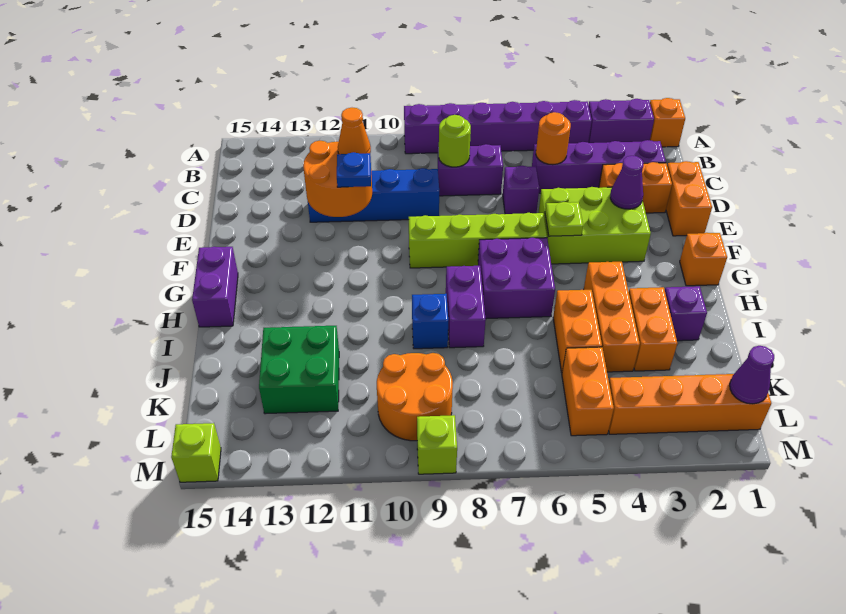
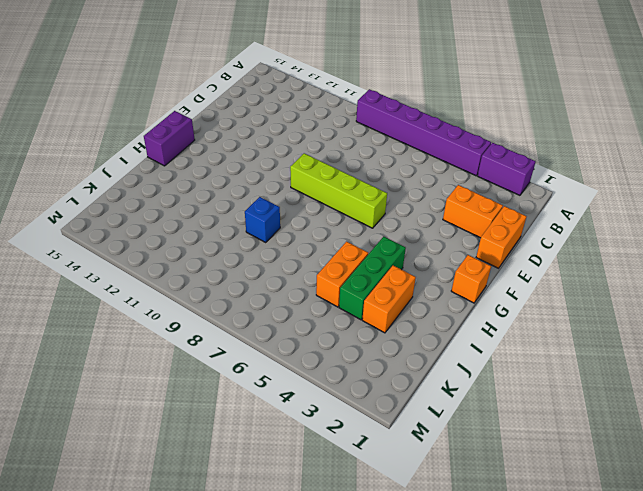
green 1x3 brick [339,237,406,320] -> orange 1x3 brick [584,262,640,372]
none -> orange 1x1 brick [650,98,685,147]
none -> purple 1x4 brick [532,140,666,193]
none -> purple 1x2 brick [438,144,503,196]
none -> purple 1x1 brick [503,166,539,214]

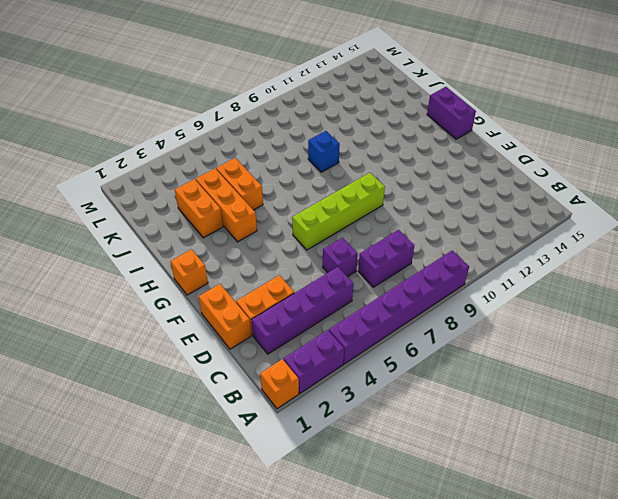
none -> blue 1x4 brick [308,168,439,222]
none -> lime 2x3 brick [538,187,651,264]
none -> purple 2x2 brick [478,238,555,319]
none -> purple 1x2 brick [446,266,486,348]

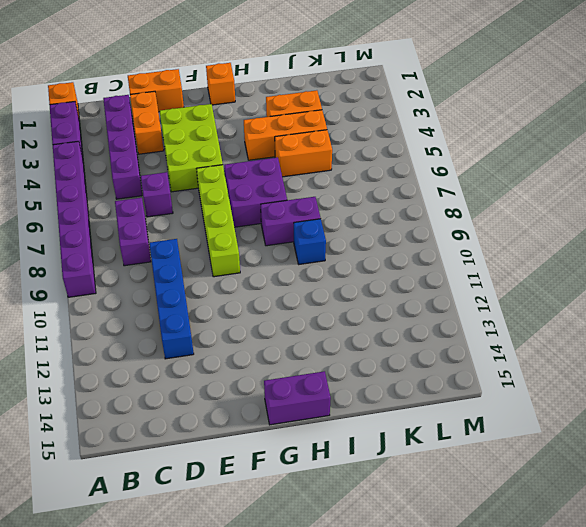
none -> purple 1x1 brick [665,286,707,341]
none -> green 2x2 brick [259,326,339,414]
none -> orange 1x2 brick [562,347,614,436]
none -> orange 2x2 round brick [377,353,453,441]

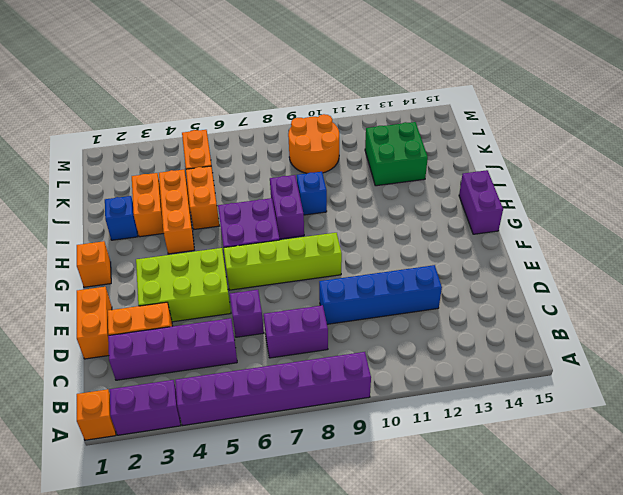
blue 1x1 brick [105,196,138,240] -> purple 1x1 brick [665,286,707,341]
none -> orange 1x4 brick [609,374,771,434]
none -> lime 1x1 brick [417,415,457,474]
none -> lime 1x1 brick [171,423,221,482]
none -> orange 1x1 round brick [536,112,571,165]

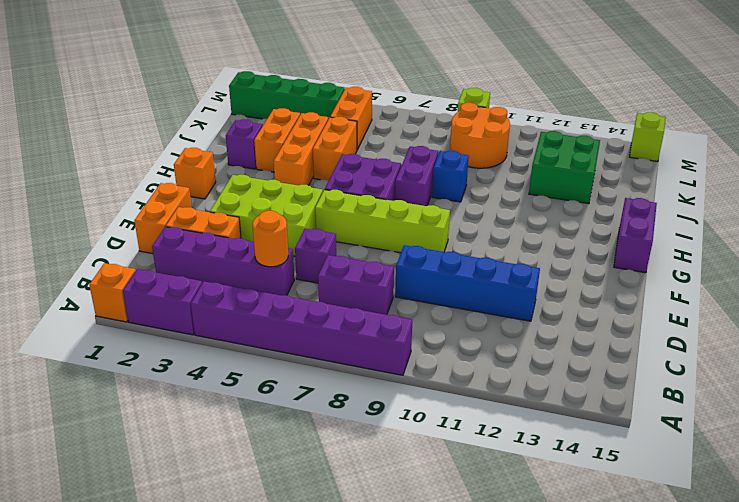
green 1x4 brick [229,71,345,119] -> orange 1x4 brick [609,374,771,434]
none -> lime 1x1 round brick [439,115,471,167]
none -> orange 2x2 round brick [303,141,372,217]
none -> purple 1x1 cone [610,156,644,209]
none -> lime 1x1 plate [545,202,583,236]

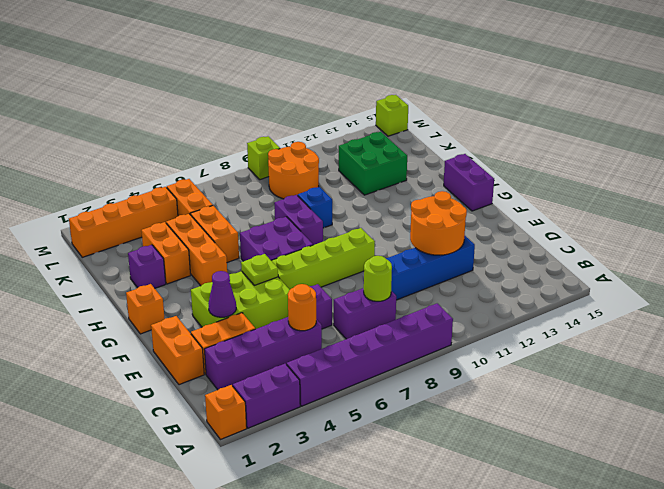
none -> purple 1x1 cone [730,346,774,404]
none -> orange 1x1 cone [338,108,371,154]
none -> blue 1x1 plate [337,152,371,187]

